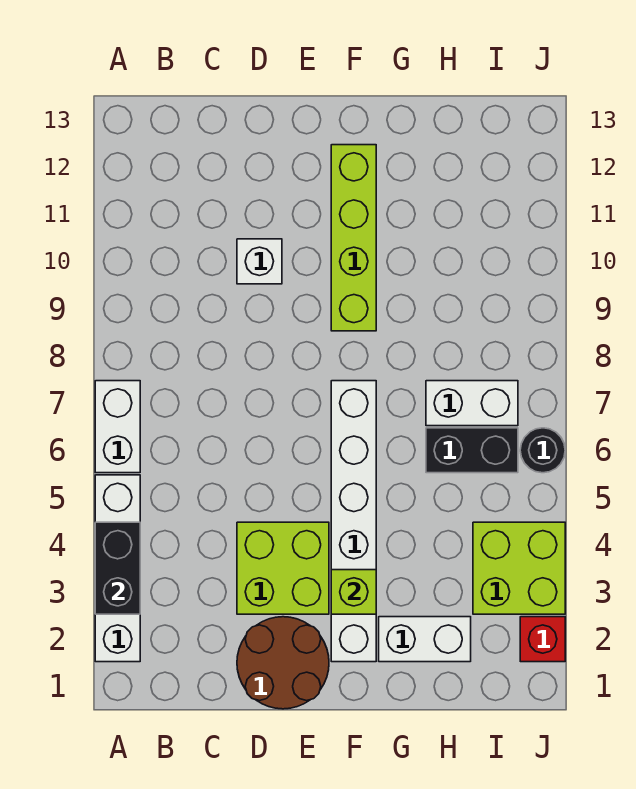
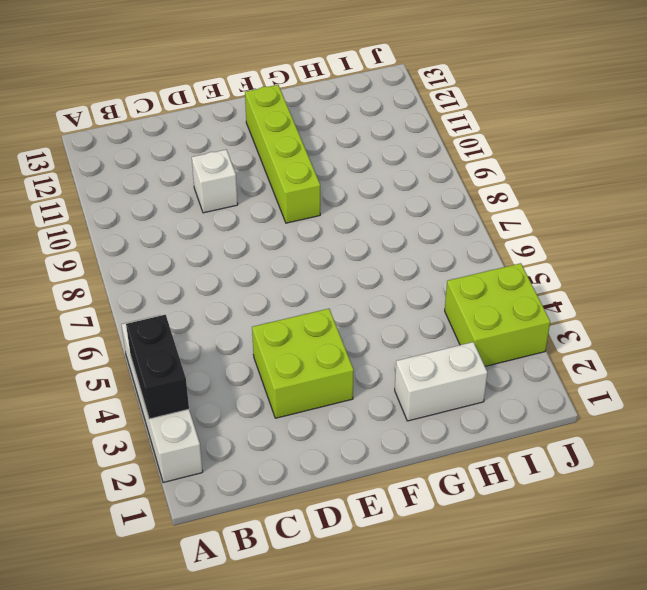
none -> white 1x2 brick [95,381,140,473]
none -> brown 2x2 round brick [237,617,329,709]
none -> white 1x6 brick [331,381,376,662]

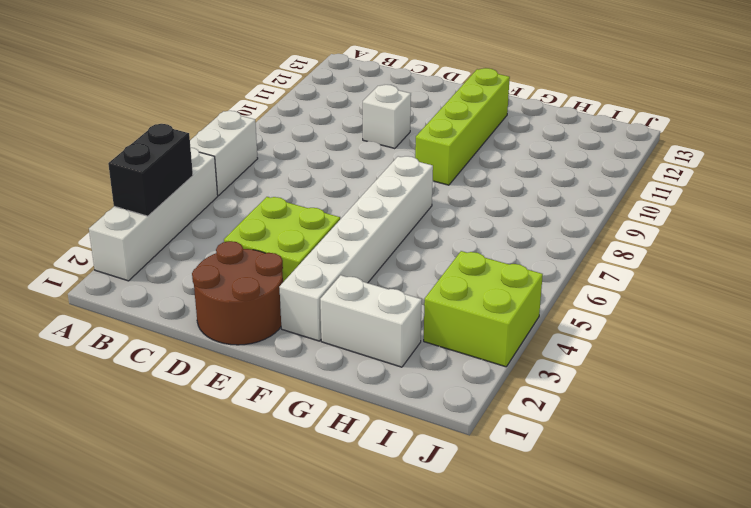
none -> black 1x2 brick [426,428,518,473]
none -> white 1x2 brick [426,381,518,426]
none -> red 1x1 brick [520,617,565,662]

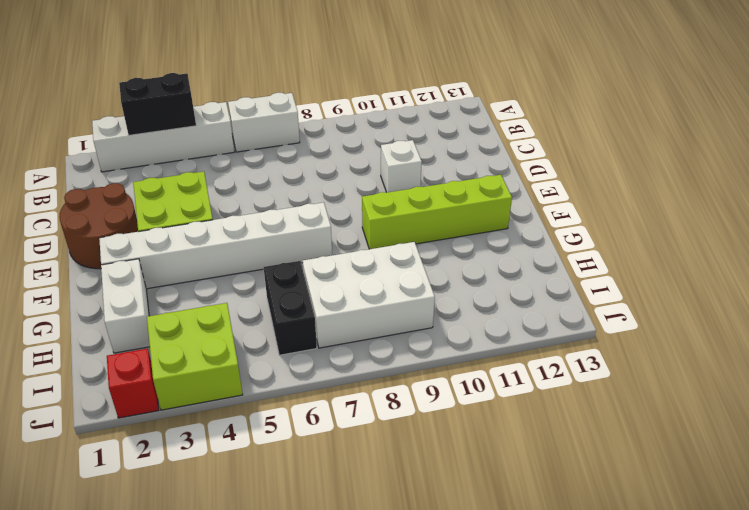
white 2x3 brick [303,242,435,348] -> white 1x2 brick [426,381,518,426]
none -> black 1x1 round brick [520,428,565,473]
none -> lime 1x1 brick [331,570,376,614]

